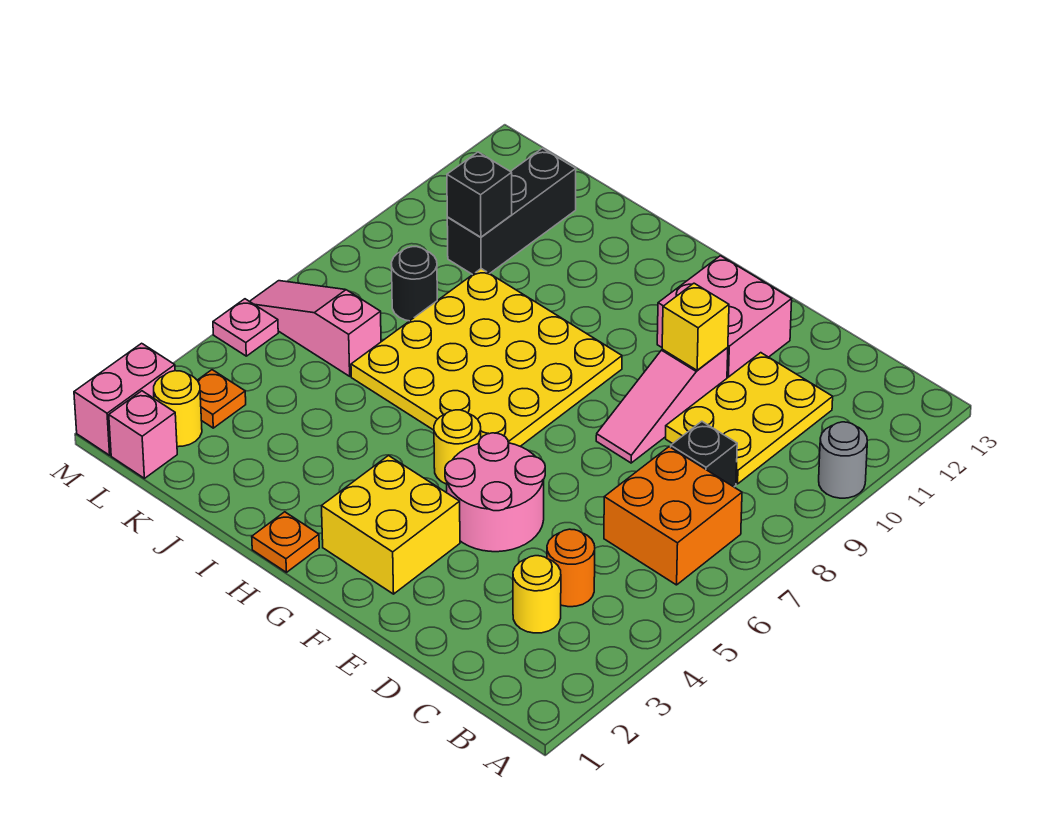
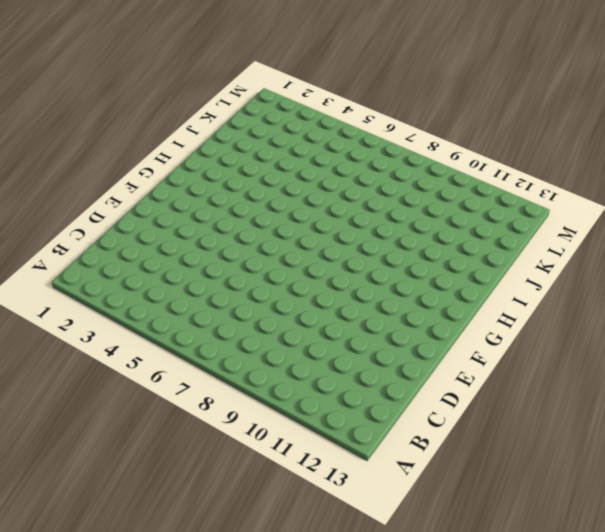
none -> grey 1x1 round brick [819,422,867,498]
none -> orange 2x2 brick [604,447,742,585]
none -> yellow 1x1 round brick [513,556,561,633]

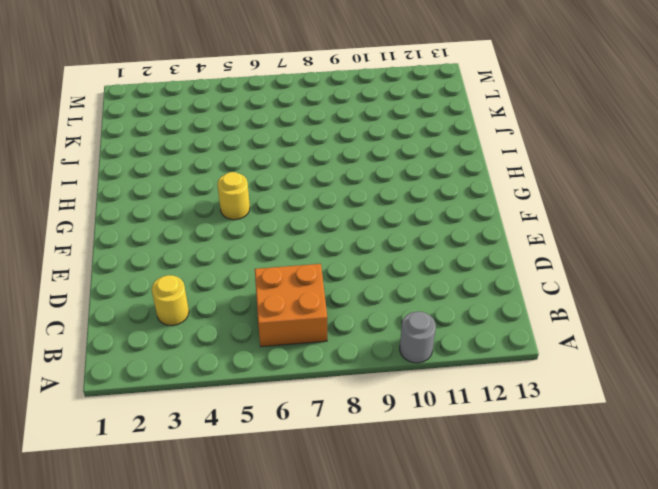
none -> orange 1x1 round brick [547,529,595,607]
none -> black 1x1 brick [671,421,737,487]
none -> yellow 2x3 plate [666,353,833,484]

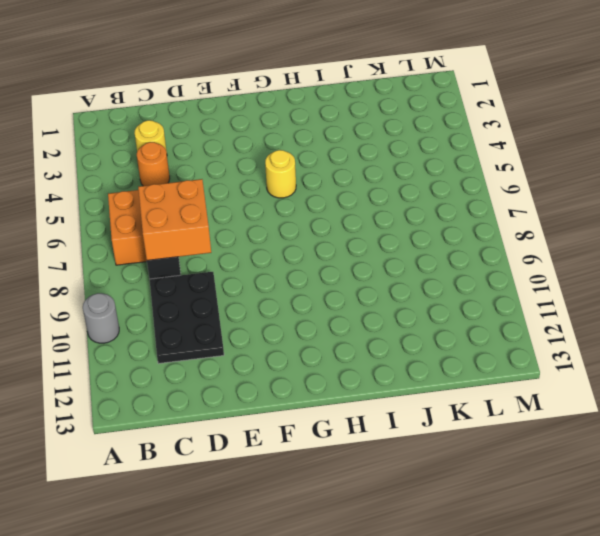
orange 2x2 brick [138,179,211,260] -> none
black 2x3 plate [150,272,224,364] -> yellow 2x3 plate [666,353,833,484]
none -> pink 2x2 round brick [445,433,545,552]
none -> pink 1x3 slope [596,347,728,463]
none -> pink 2x2 brick [657,256,792,378]

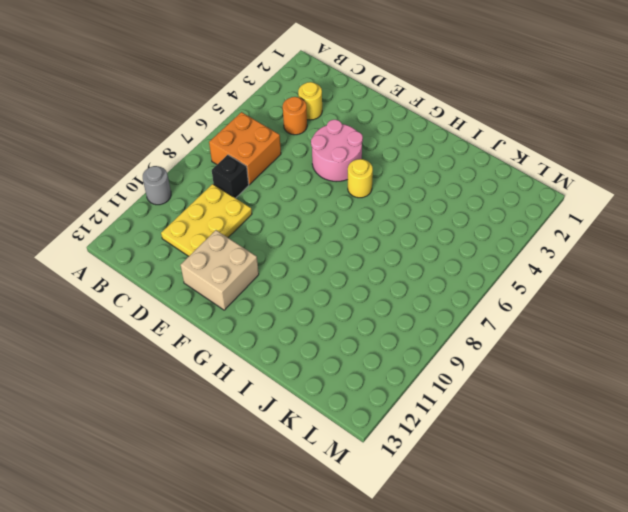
tan 2x2 brick [181,230,259,310] -> pink 2x2 brick [657,256,792,378]
none -> pink 1x3 slope [596,347,728,463]
none -> yellow 2x2 brick [322,456,460,594]
none -> yellow 4x4 plate [351,269,622,446]

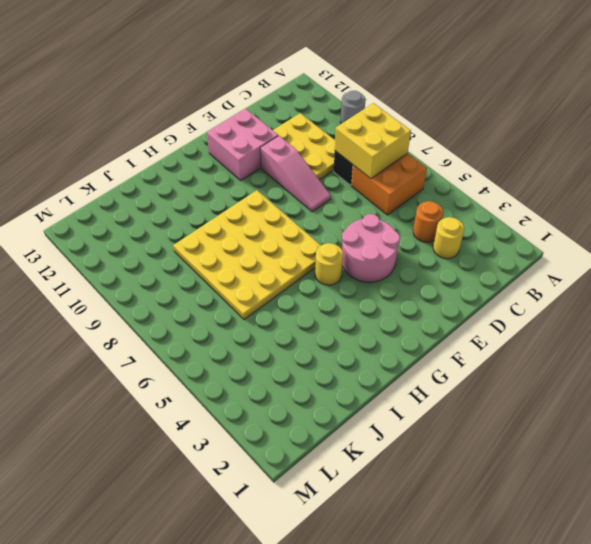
yellow 2x2 brick [335,103,411,179] -> yellow 2x2 brick moved to [322,456,460,594]
none -> orange 1x1 plate [252,512,319,572]
none -> pink 1x3 slope [250,281,381,376]
none -> black 1x1 round brick [391,247,437,321]

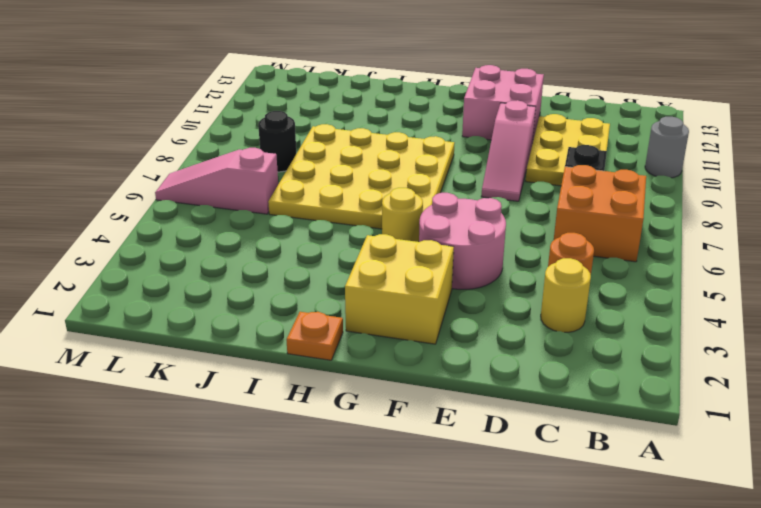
none -> black 1x3 brick [447,148,576,275]
none -> pink 1x1 brick [109,391,177,478]
none -> yellow 1x1 round brick [154,371,202,447]

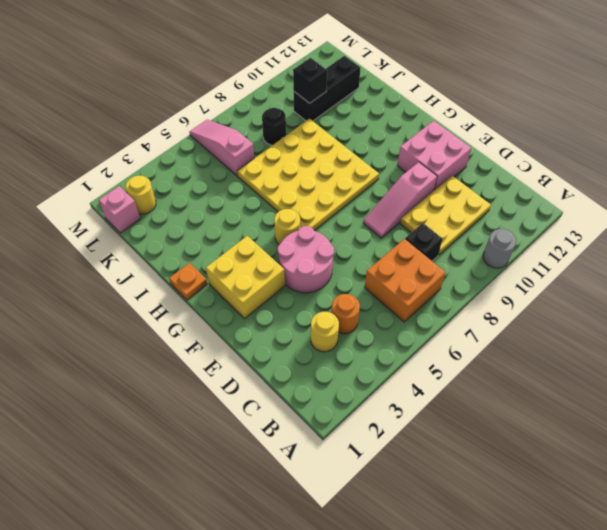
none -> orange 1x1 plate [198,370,246,428]
none -> pink 1x2 brick [74,343,175,455]
none -> pink 1x1 plate [213,299,278,356]

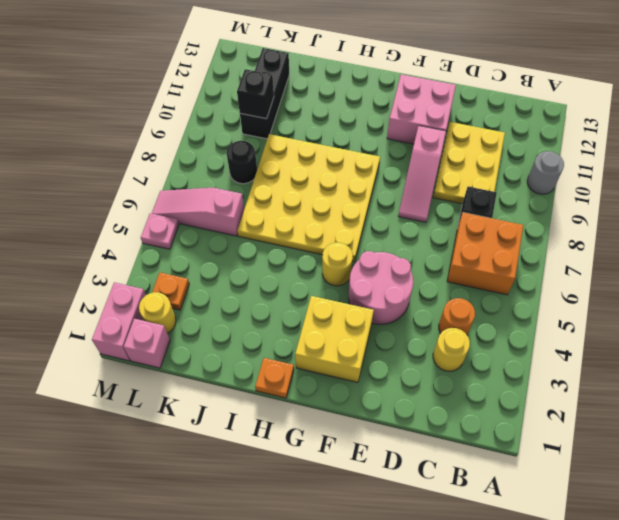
none -> yellow 1x1 brick [662,283,729,370]

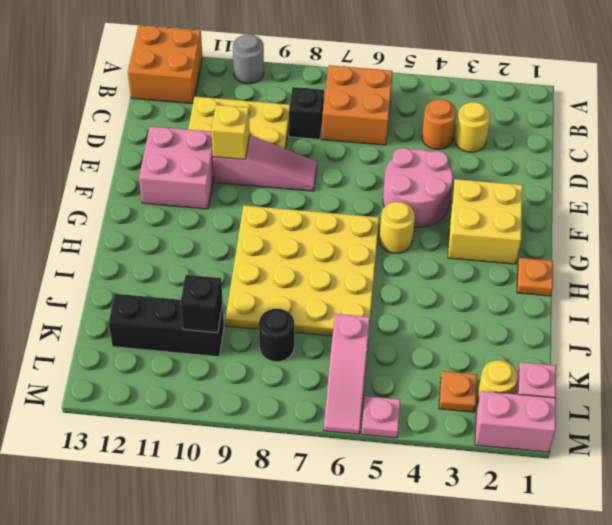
orange 2x2 brick [128,26,202,104] -> none

